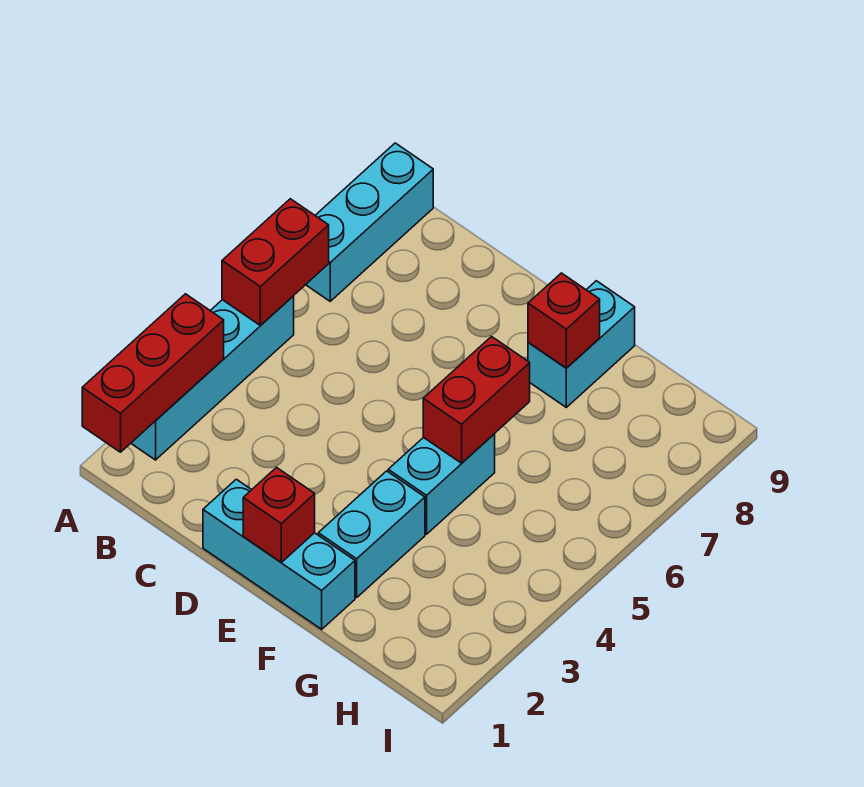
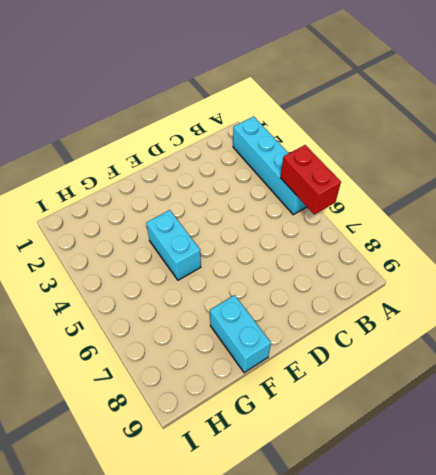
none -> cyan 1x3 brick [306,143,433,301]
none -> cyan 1x3 brick [203,479,355,629]

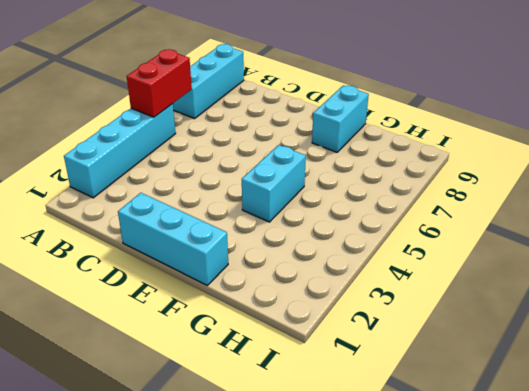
none -> cyan 1x2 brick [318,471,425,598]
none -> red 1x3 brick [82,294,224,452]

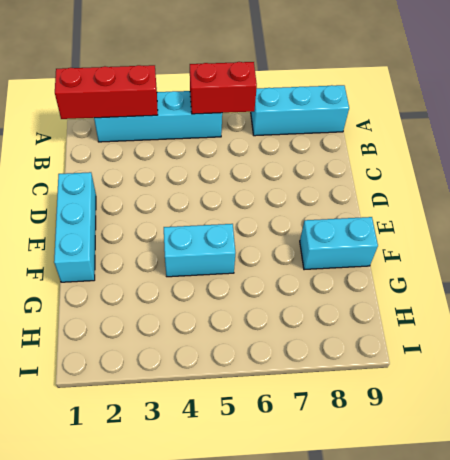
none -> cyan 1x2 brick [318,471,425,598]
none -> red 1x1 brick [243,468,315,562]

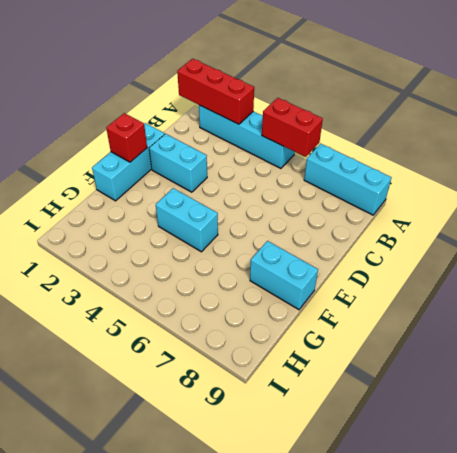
cyan 1x2 brick [149,134,207,192] -> cyan 1x2 brick moved to [318,471,425,598]
none -> red 1x2 brick [423,337,530,463]
none -> red 1x1 brick [528,273,600,368]

